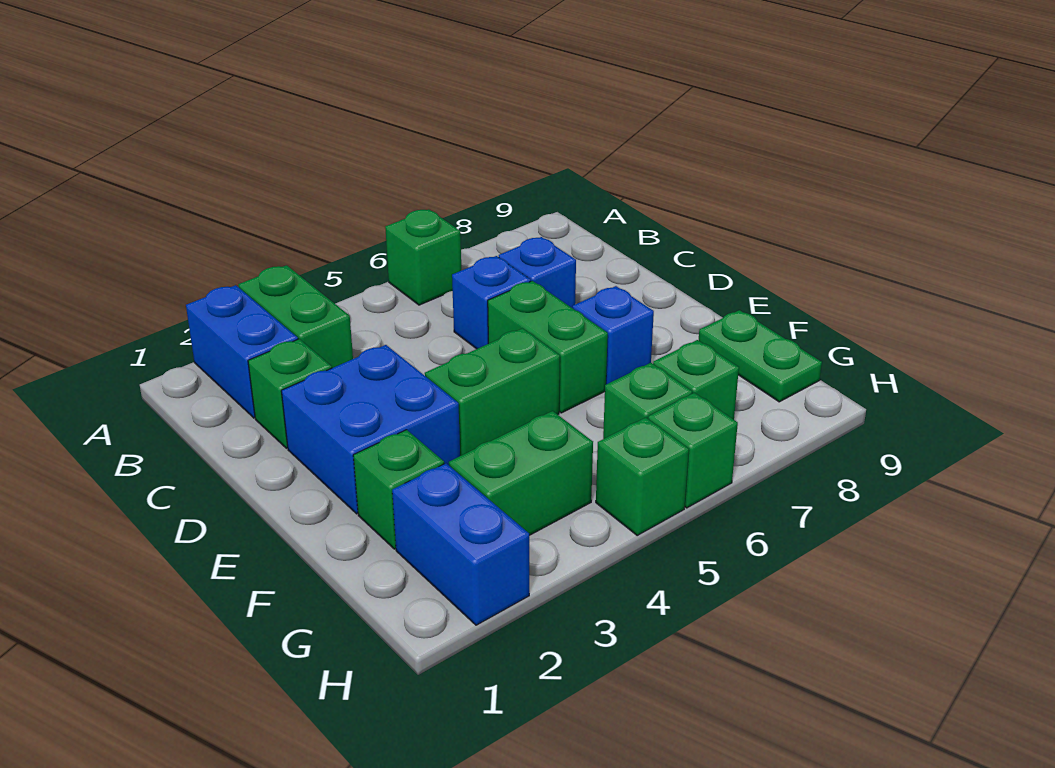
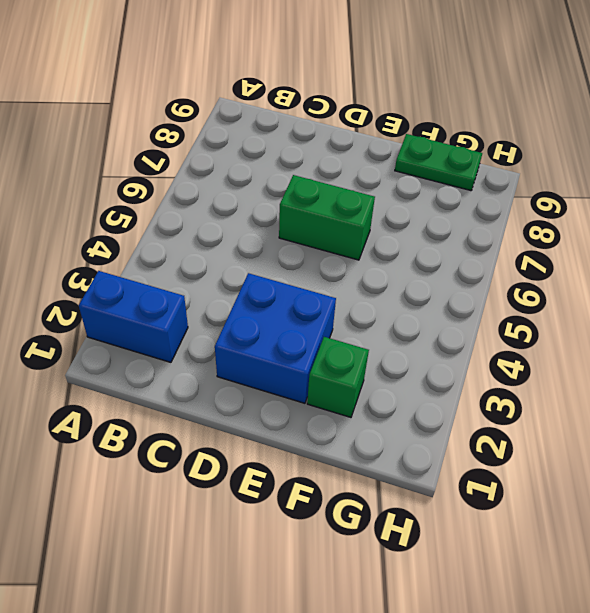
none -> green 1x2 brick [238,265,353,368]
none -> green 1x1 brick [385,209,461,305]
none -> green 1x1 brick [248,339,332,448]

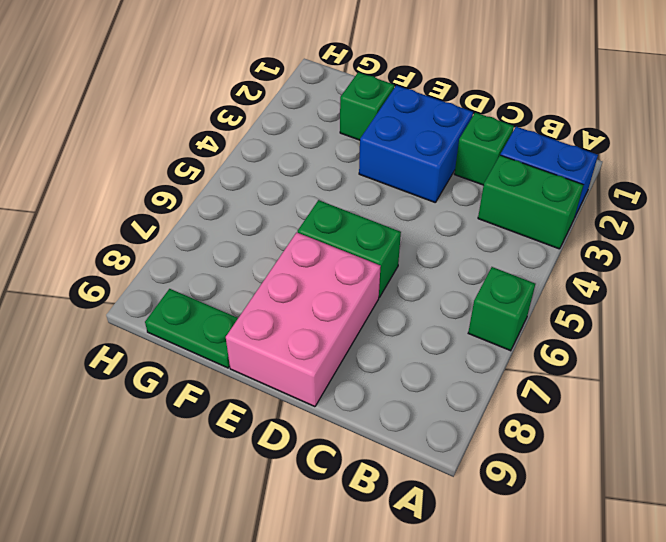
pink 2x3 brick [226,232,381,407] -> blue 1x1 brick [572,286,654,384]
none -> blue 1x1 brick [452,256,531,349]
none -> blue 1x1 brick [499,237,576,308]
none -> green 1x2 brick [425,328,560,456]

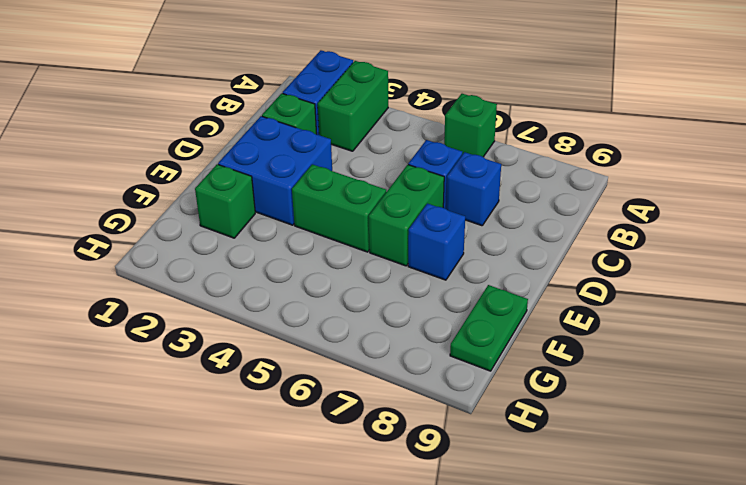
none -> blue 1x2 brick [392,463,529,625]
none -> green 1x2 brick [449,411,593,535]
none -> green 1x1 brick [603,363,692,439]

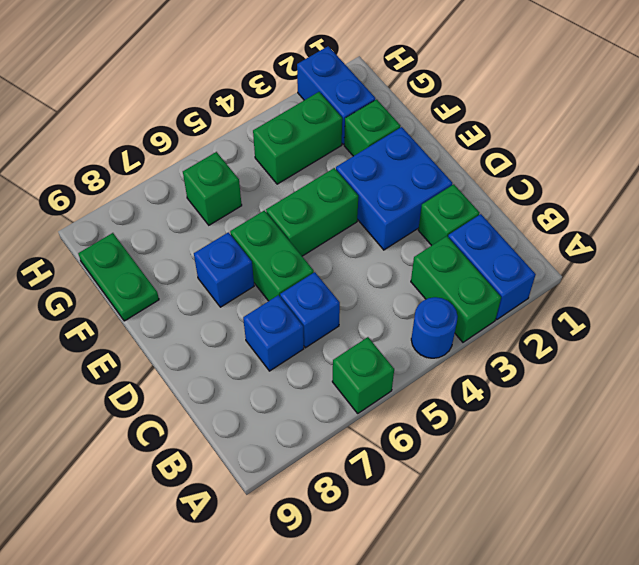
blue 1x1 round brick [411,297,458,358] -> none
none -> green 1x1 brick [653,340,739,420]
none -> green 1x1 brick [596,418,689,535]
none -> green 1x1 brick [648,393,738,508]

